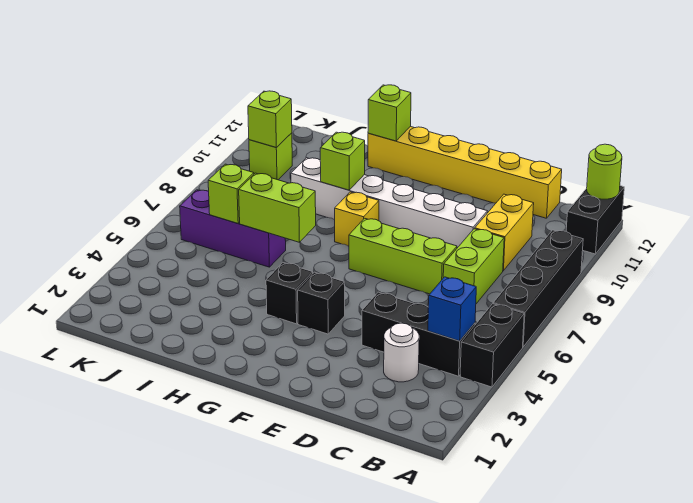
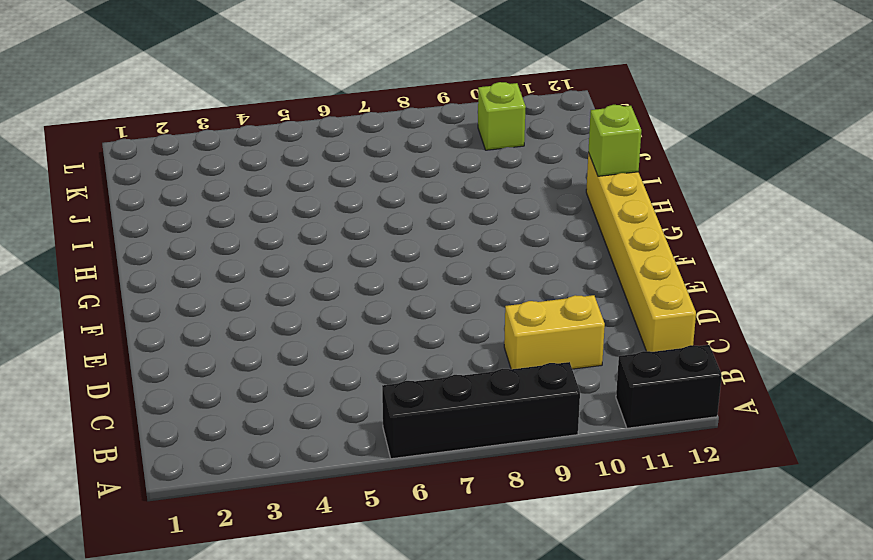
none -> black 1x2 brick [460,304,524,387]
none -> black 1x3 brick [362,292,475,376]
none -> white 1x1 round brick [384,323,419,382]

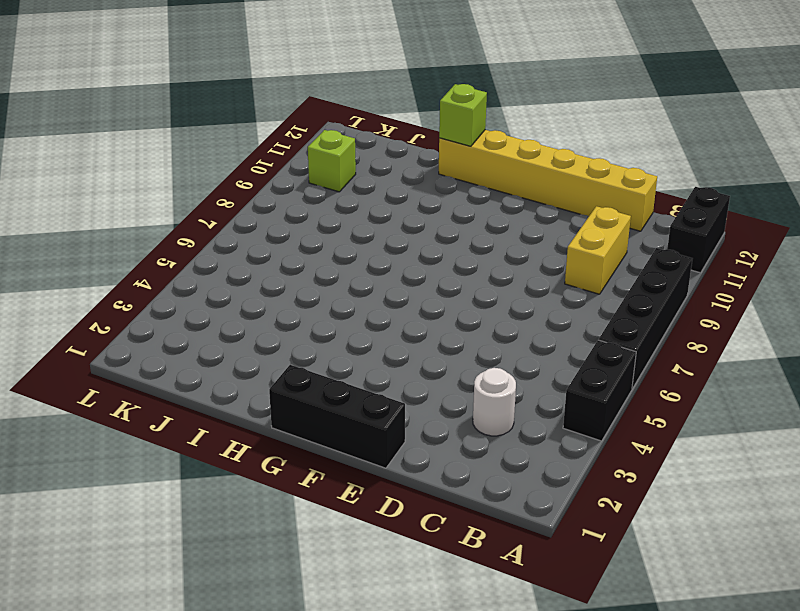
black 1x3 brick [269,365,405,468] -> black 1x3 brick moved to [362,292,475,376]
none -> lime 1x2 brick [443,229,504,304]
none -> lime 1x3 brick [349,218,457,294]
none -> white 1x6 brick [291,158,487,248]

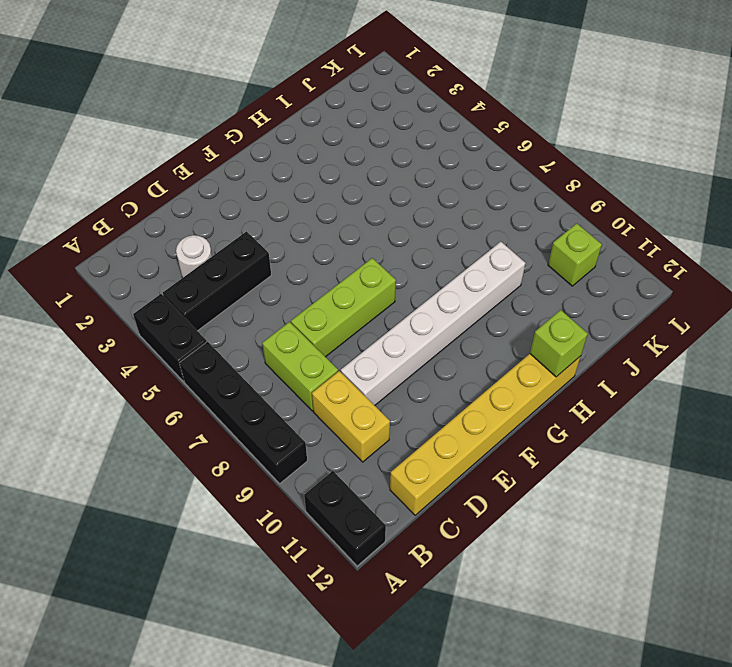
none -> black 1x1 brick [298,272,345,334]
none -> black 1x1 brick [266,263,313,324]
none -> yellow 1x1 brick [335,192,379,246]

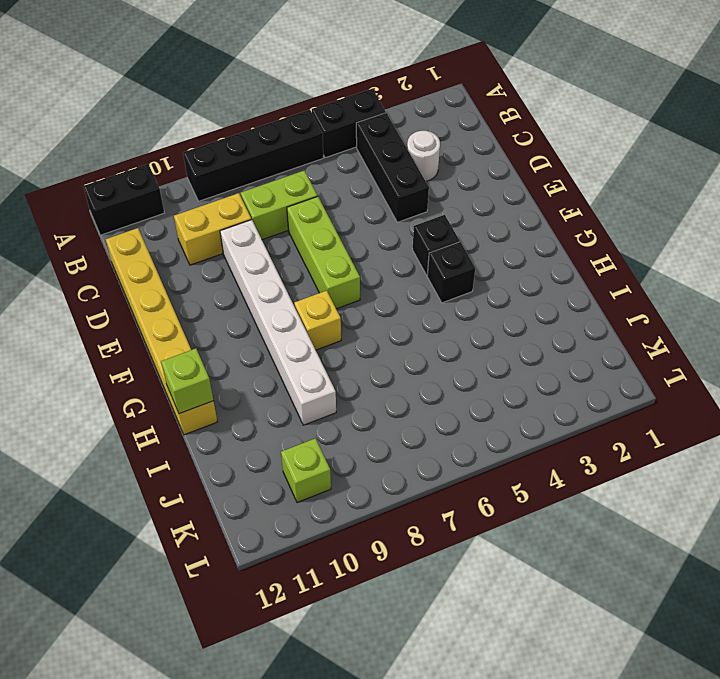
none -> purple 1x3 brick [180,190,286,267]
none -> lime 1x1 round brick [587,144,622,199]
none -> blue 1x1 brick [428,277,476,341]

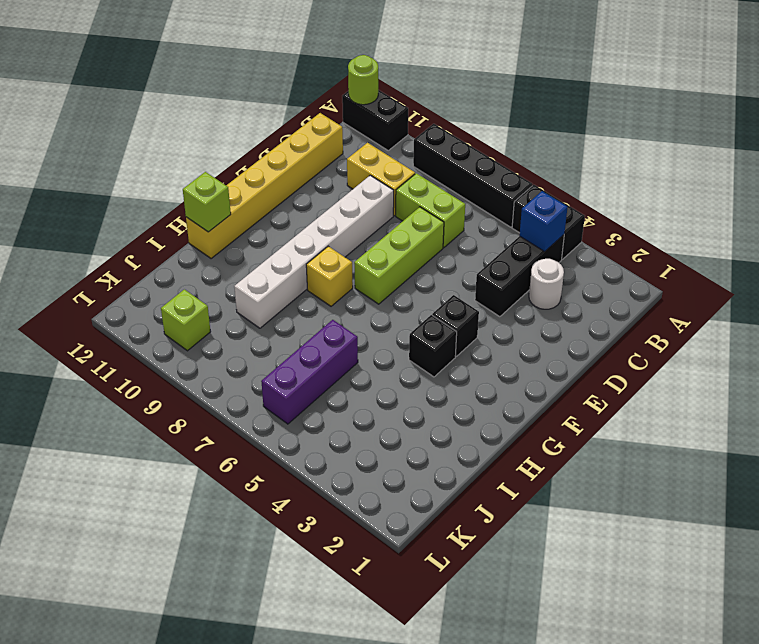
none -> lime 1x2 brick [239,173,316,242]
none -> lime 1x1 brick [320,132,365,190]
none -> lime 1x1 brick [208,164,254,223]

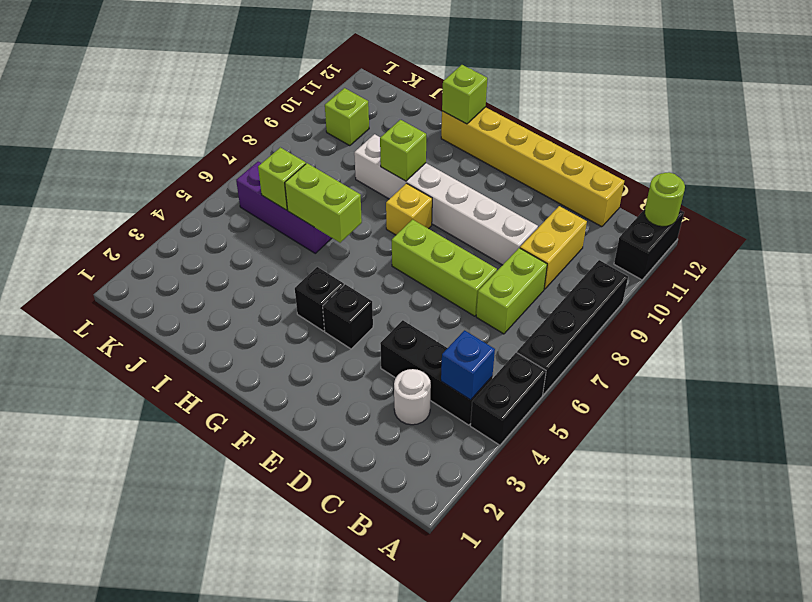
none -> lime 1x1 brick [248,91,292,148]

